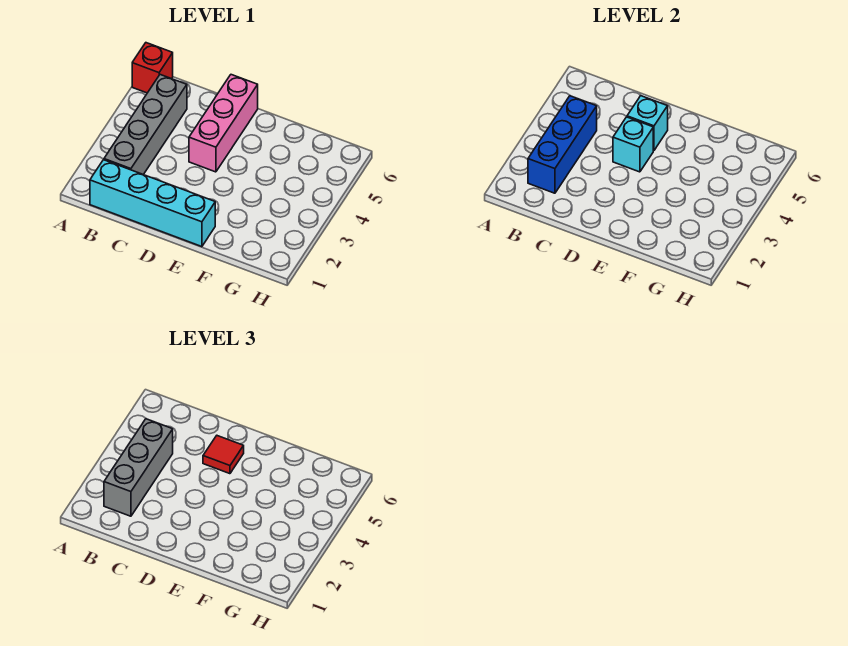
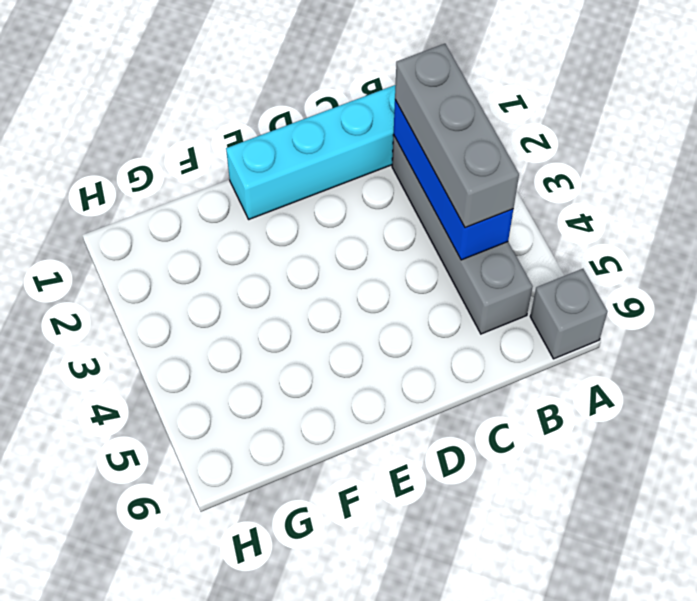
grey 1x1 brick [530,269,607,359] -> red 1x1 brick [132,43,173,93]
none -> pink 1x3 brick [189,75,258,172]
none -> cyan 1x1 brick [613,117,653,172]

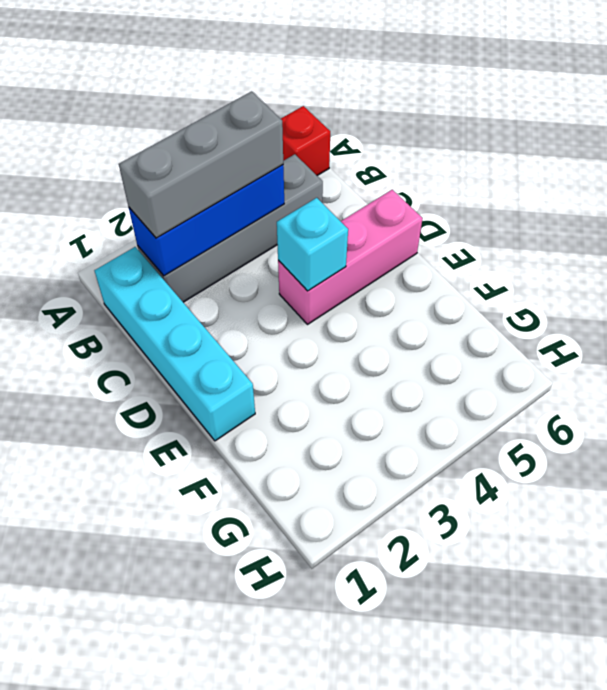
none -> cyan 1x1 brick [627,96,668,151]
none -> red 1x1 tile [203,436,244,474]

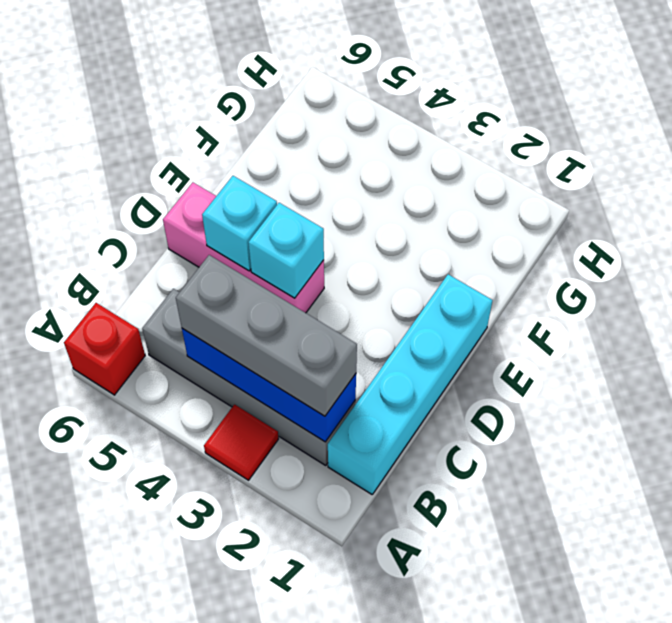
red 1x1 tile [204,405,278,480] -> red 1x1 tile moved to [203,436,244,474]

